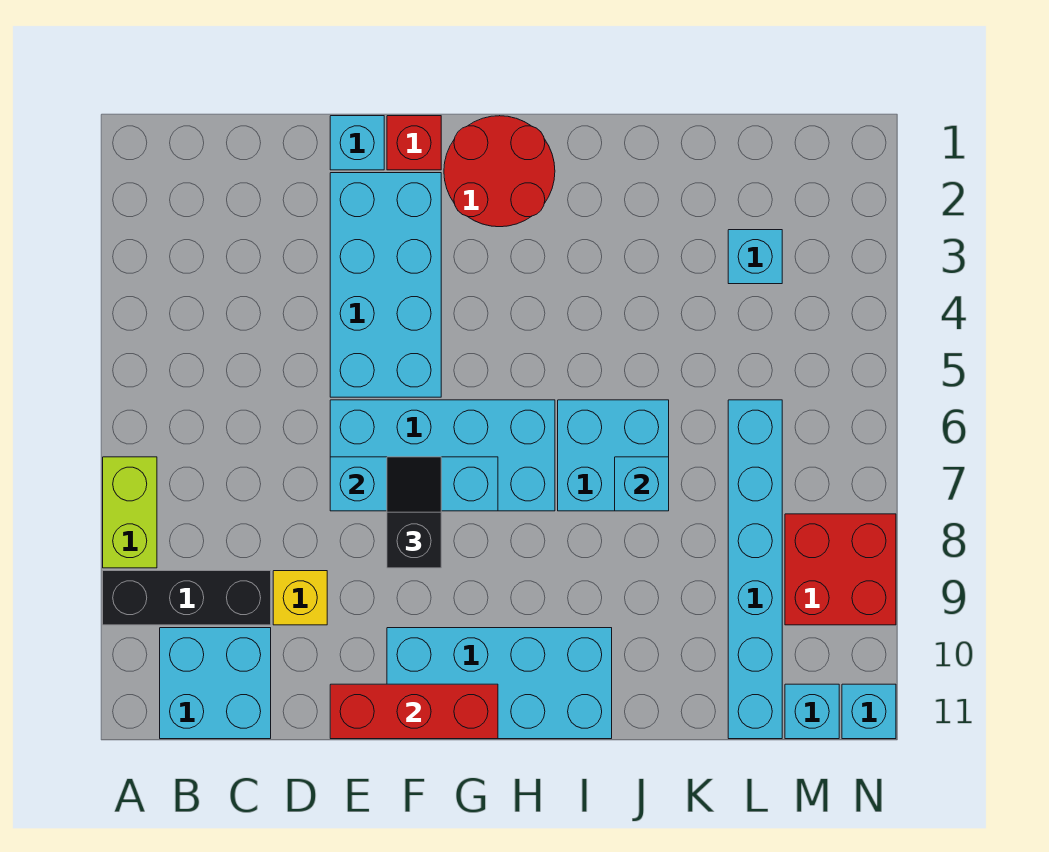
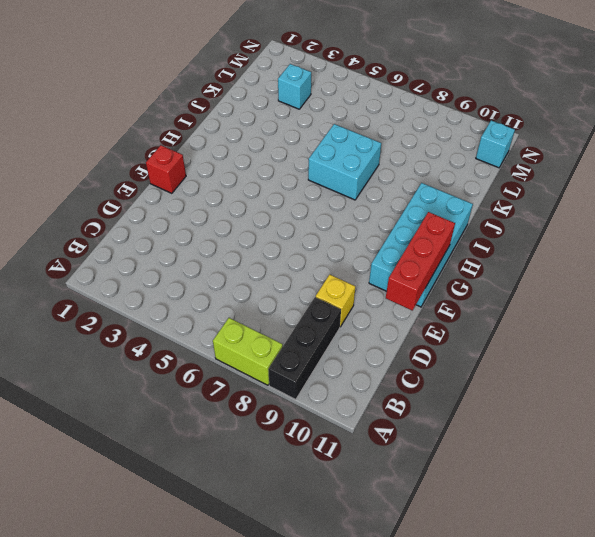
none -> cyan 2x2 brick [160,628,271,739]
none -> cyan 1x1 brick [330,116,384,170]
none -> cyan 2x4 brick [330,173,441,397]

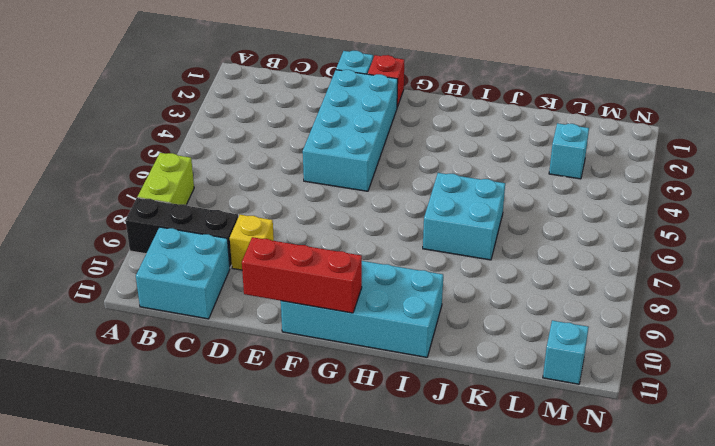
none -> cyan 2x4 brick [330,400,555,511]
none -> red 2x2 round brick [444,116,555,227]
none -> cyan 1x6 brick [728,400,782,739]

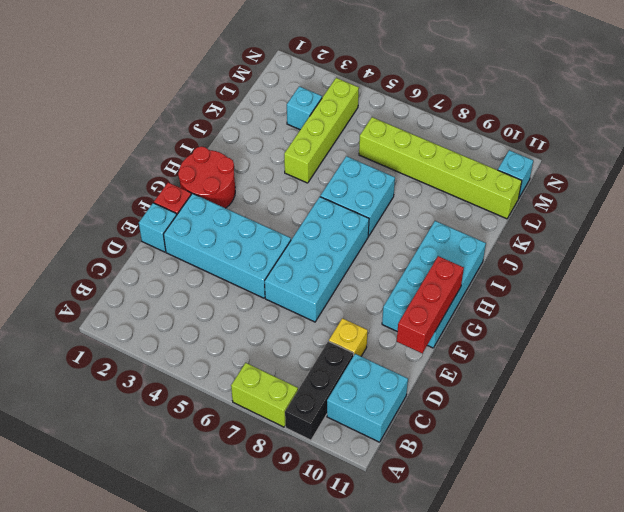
lime 1x4 brick [284,78,359,183] -> none
lime 1x6 brick [359,117,522,219] -> cyan 1x6 brick [728,400,782,739]
none -> red 2x2 brick [785,514,896,625]
none -> cyan 1x1 brick [842,684,896,739]
none -> cyan 1x3 brick [330,457,498,511]

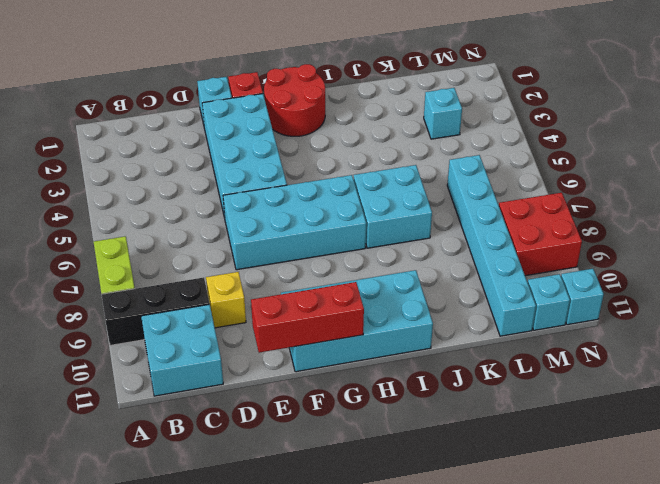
none -> cyan 1x3 brick [330,457,498,511]
none -> cyan 1x1 brick [615,457,669,511]
none -> black 1x2 slope [387,457,441,568]

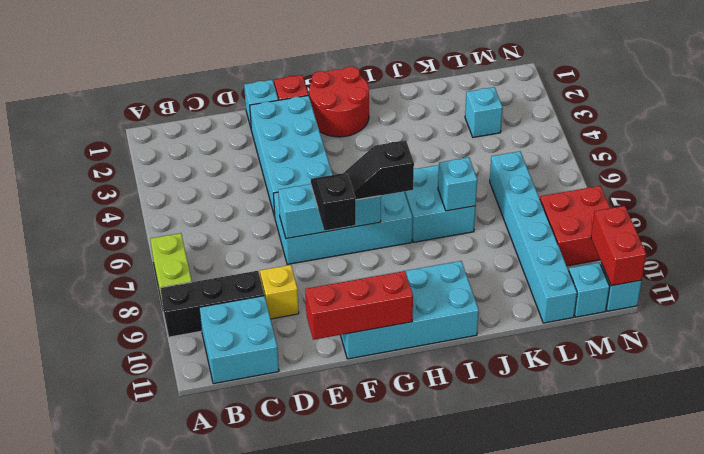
black 1x2 slope [343,140,414,200] -> none
red 1x2 brick [591,206,646,286] -> none

